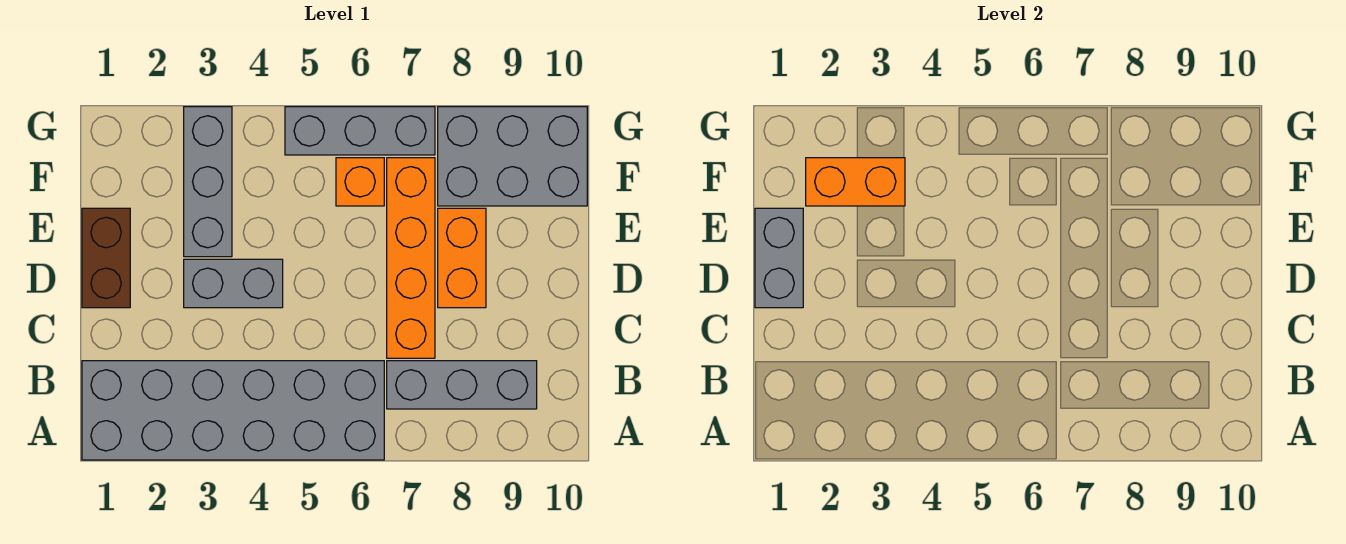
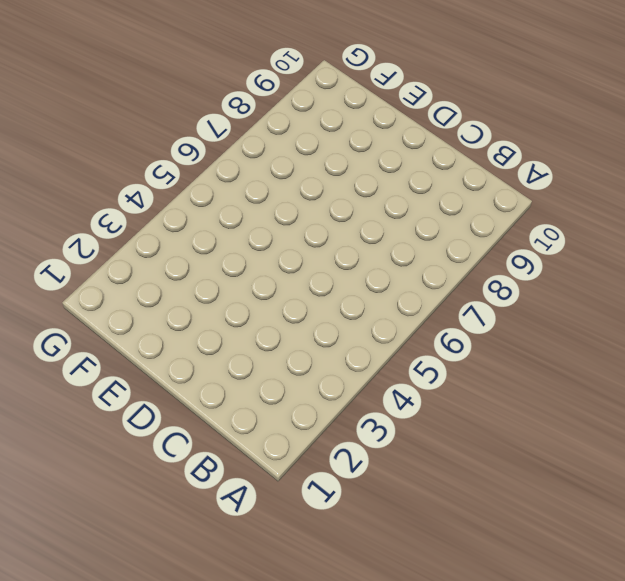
none -> grey 2x6 brick [82,361,384,460]
none -> grey 1x3 brick [387,361,537,409]
none -> orange 1x4 brick [387,158,435,358]

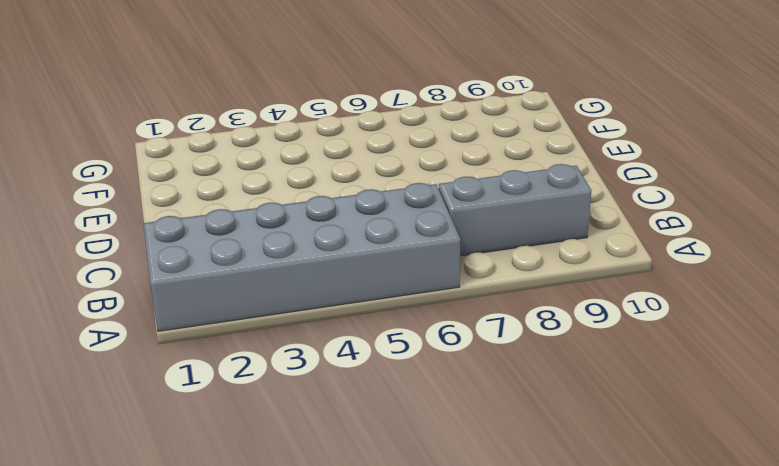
none -> orange 1x4 brick [387,158,435,358]
none -> brown 1x2 brick [82,208,130,308]
none -> grey 1x2 brick [184,259,283,308]

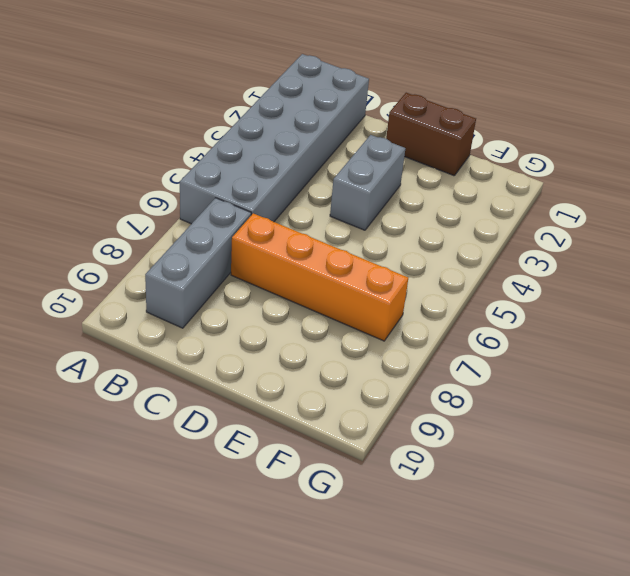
none -> orange 1x2 brick [438,208,486,308]
none -> grey 1x3 brick [184,107,232,257]
none -> orange 1x1 brick [336,158,384,206]

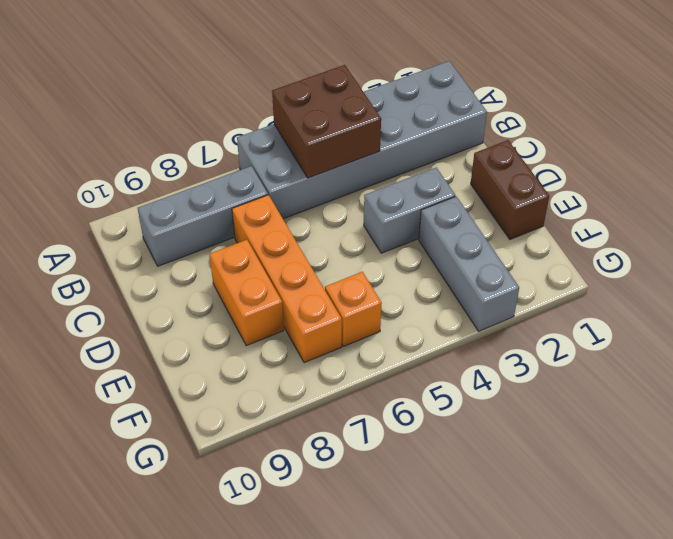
brown 2x2 brick [272,65,381,178] -> none
none -> grey 2x3 brick [438,107,587,206]
none -> grey 1x3 brick [285,107,435,155]
none -> grey 1x2 brick [755,208,803,308]

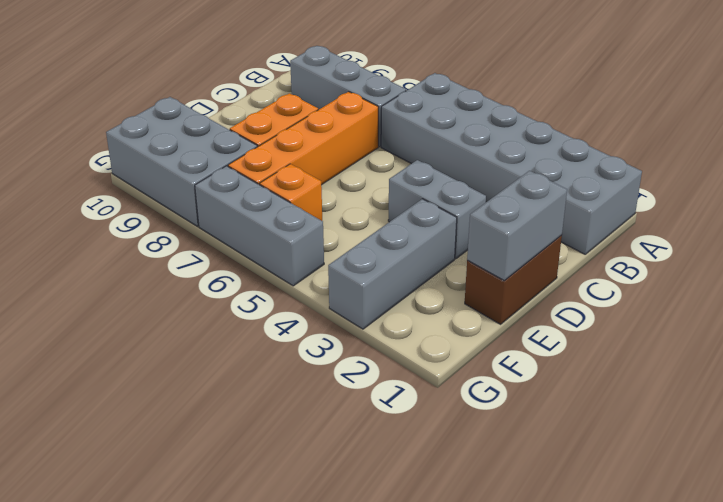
none -> orange 1x2 brick [806,158,905,206]

